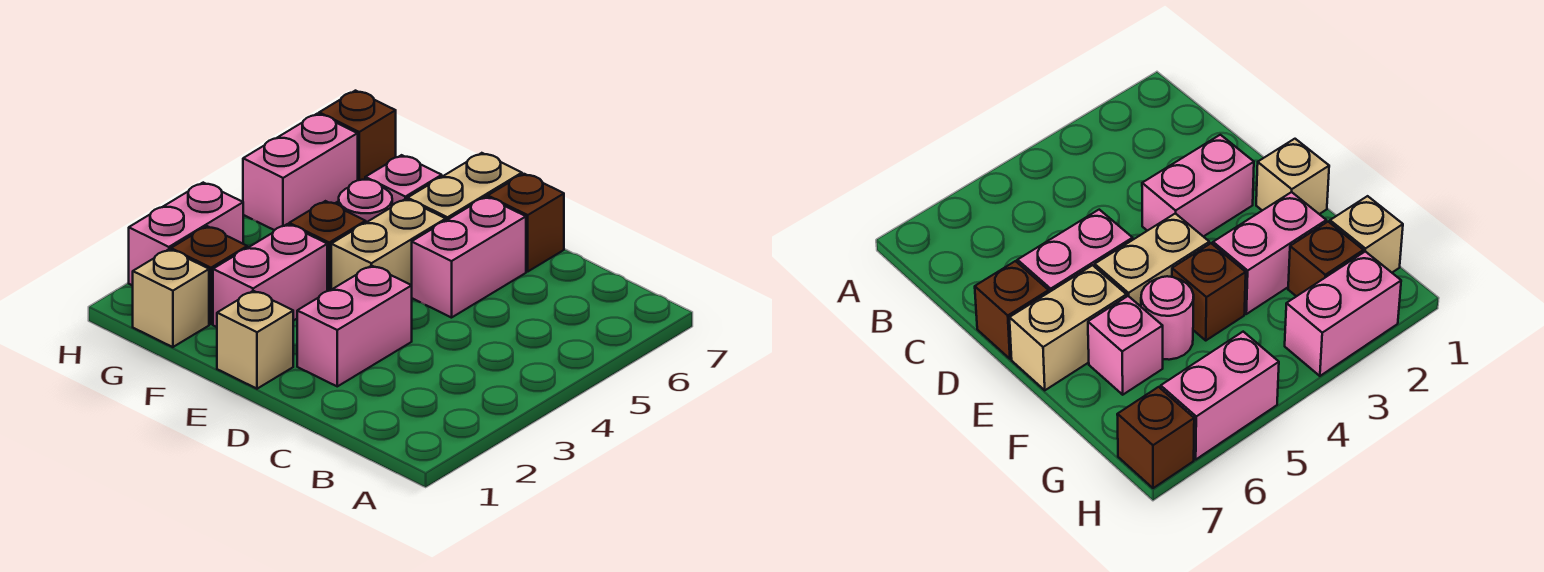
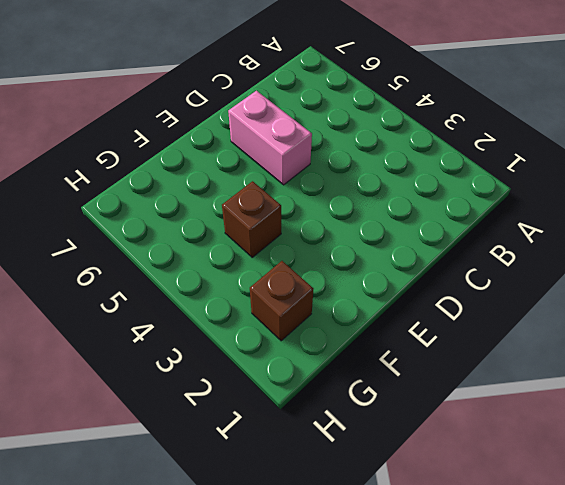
none -> pink 1x2 brick [297,266,412,386]
none -> brown 1x1 brick [488,174,564,271]
none -> tan 1x1 brick [217,291,293,389]

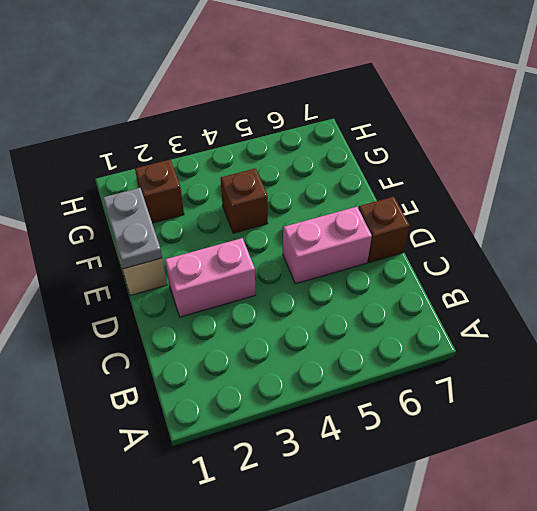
grey 1x2 plate [103,188,162,269] -> none
none -> tan 1x2 brick [331,199,446,290]
none -> tan 1x2 brick [407,153,522,220]
none -> pink 1x2 brick [213,224,327,327]

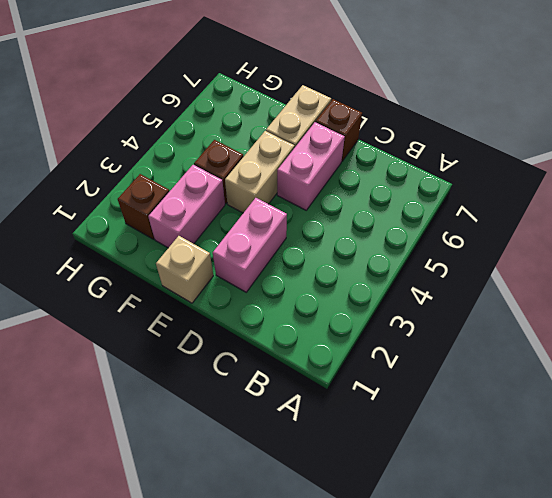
none -> pink 1x1 round brick [339,180,392,222]
none -> pink 1x1 brick [365,155,442,205]
none -> tan 1x1 brick [133,249,209,347]

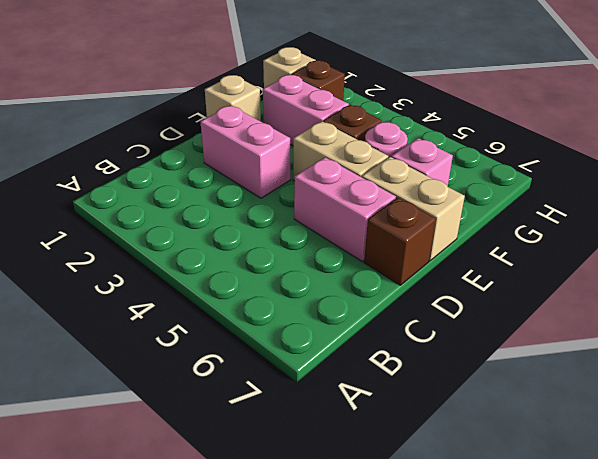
none -> pink 1x2 brick [129,183,243,286]
none -> pink 1x2 brick [243,114,358,230]
none -> brown 1x1 brick [319,91,396,180]

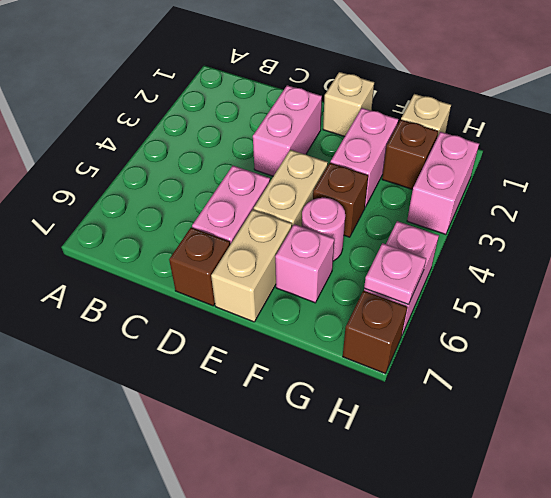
pink 1x1 plate [364,243,426,305] -> none

